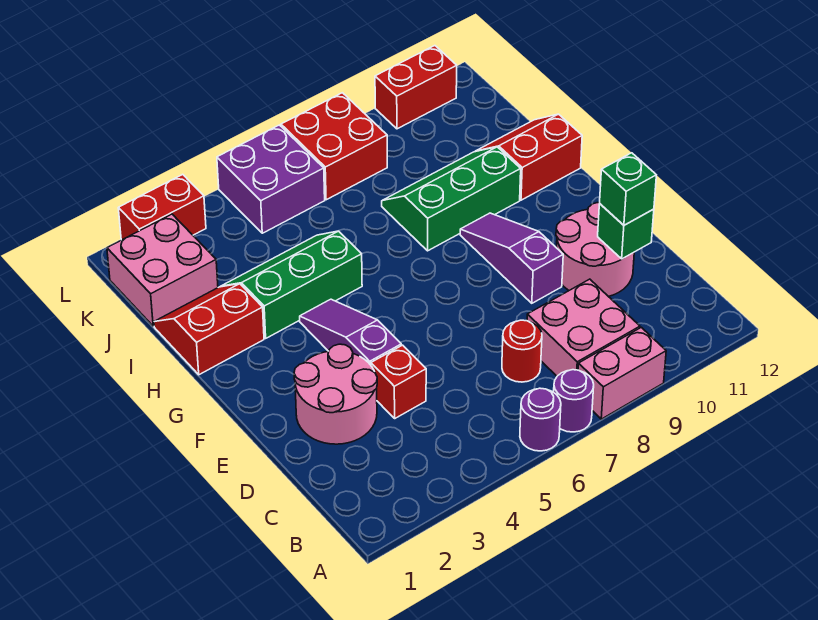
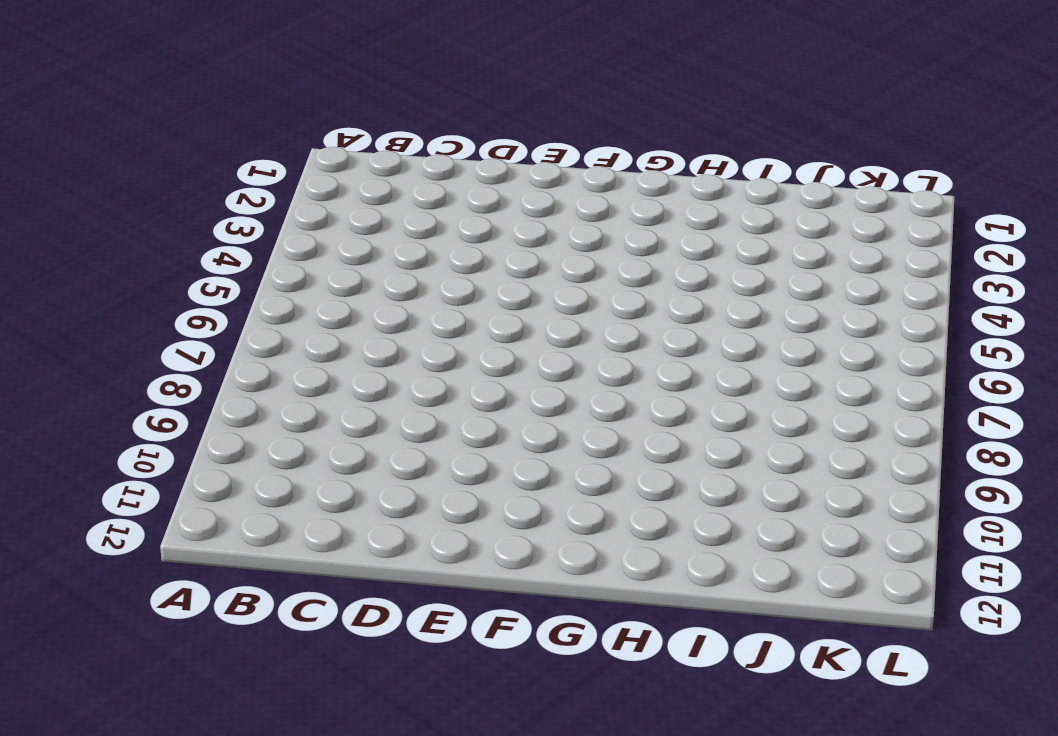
none -> purple 1x1 round brick [520,388,561,451]
none -> purple 1x1 round brick [554,370,594,432]
none -> pink 1x2 brick [578,327,666,419]

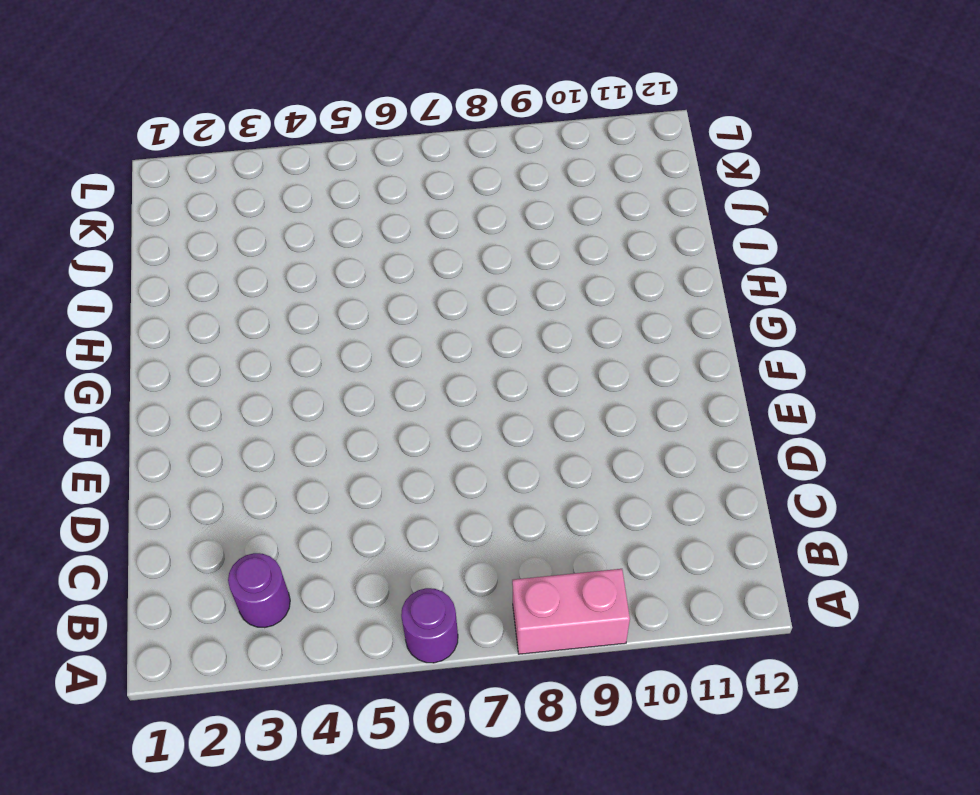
purple 1x1 round brick [228,553,290,628] -> purple 1x1 round brick moved to [554,370,594,432]
none -> pink 2x2 brick [527,279,640,376]
none -> red 1x1 round brick [502,320,542,382]
none -> pink 2x2 round brick [294,344,377,444]

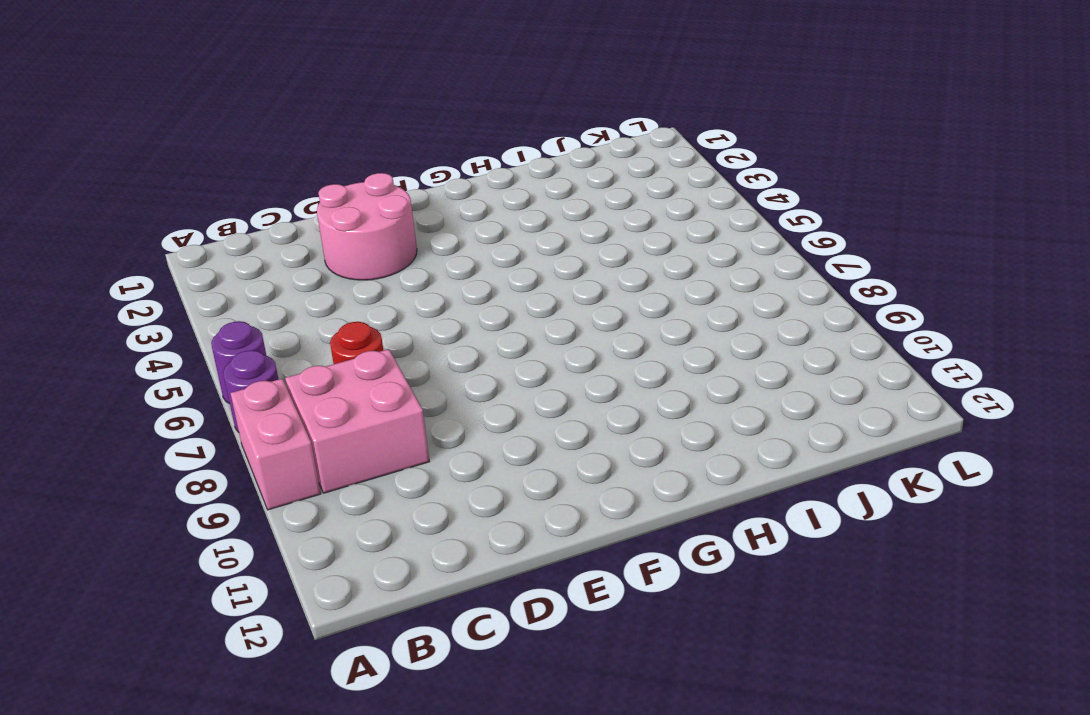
none -> red 1x1 brick [371,345,426,418]
none -> pink 2x2 round brick [556,203,634,297]
none -> purple 1x3 slope [300,299,401,365]

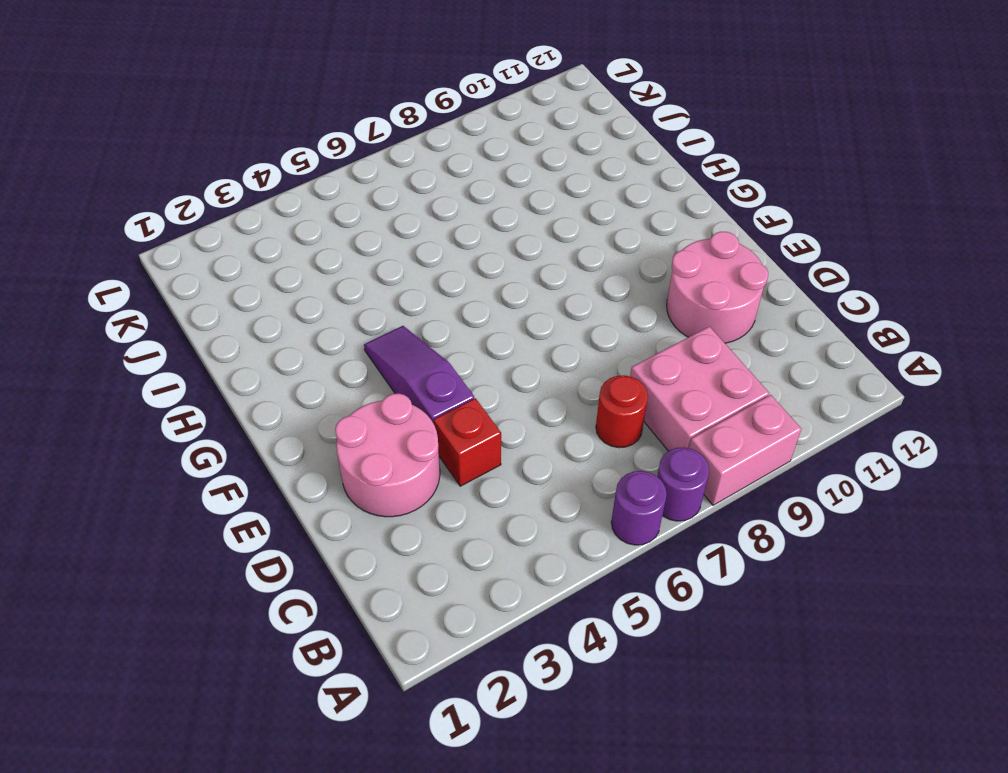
none -> purple 1x3 slope [460,213,563,303]
none -> red 2x2 slope [154,284,264,375]
none -> green 2x3 slope [221,231,362,338]

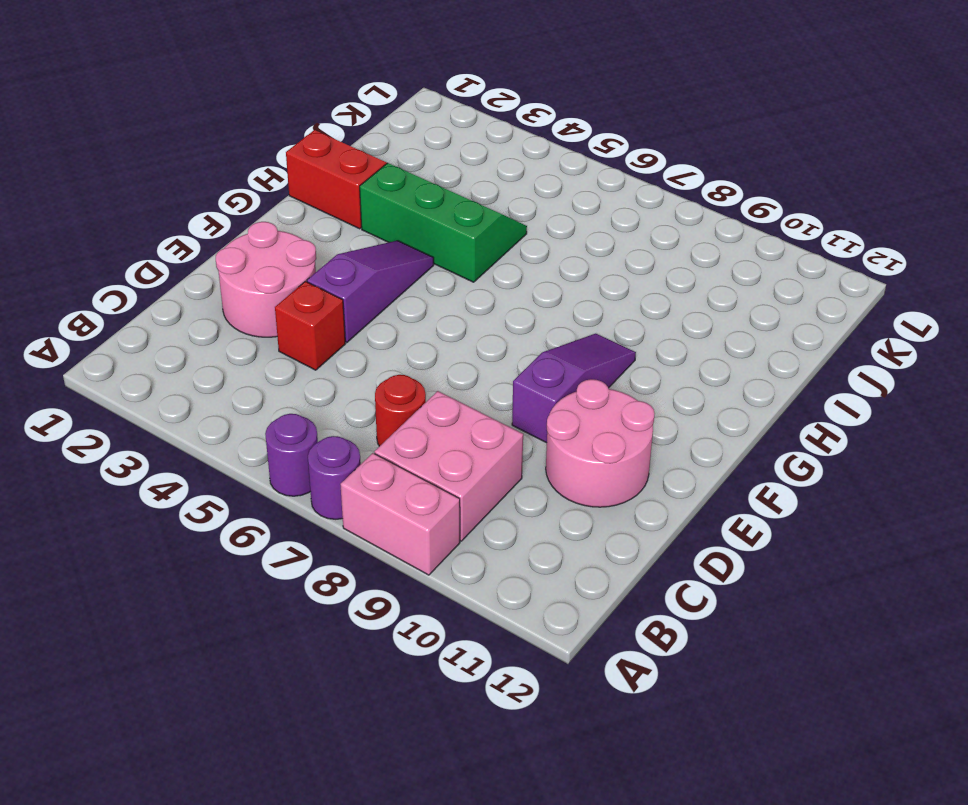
none -> green 2x3 slope [382,147,521,251]
none -> red 2x2 slope [475,114,582,200]
none -> pink 2x2 brick [107,214,218,326]

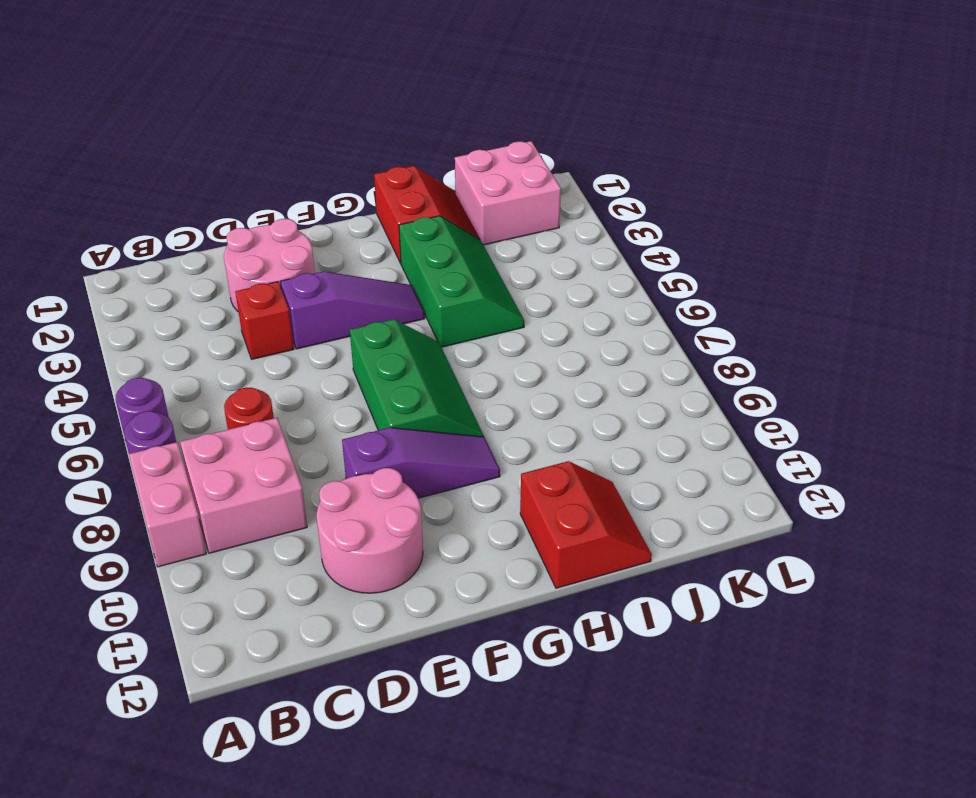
green 2x3 slope [350,319,484,437] -> green 2x3 slope moved to [382,147,521,251]
none -> purple 2x2 brick [217,125,325,233]
none -> red 2x2 brick [281,93,387,200]
none -> red 1x2 brick [118,174,206,240]

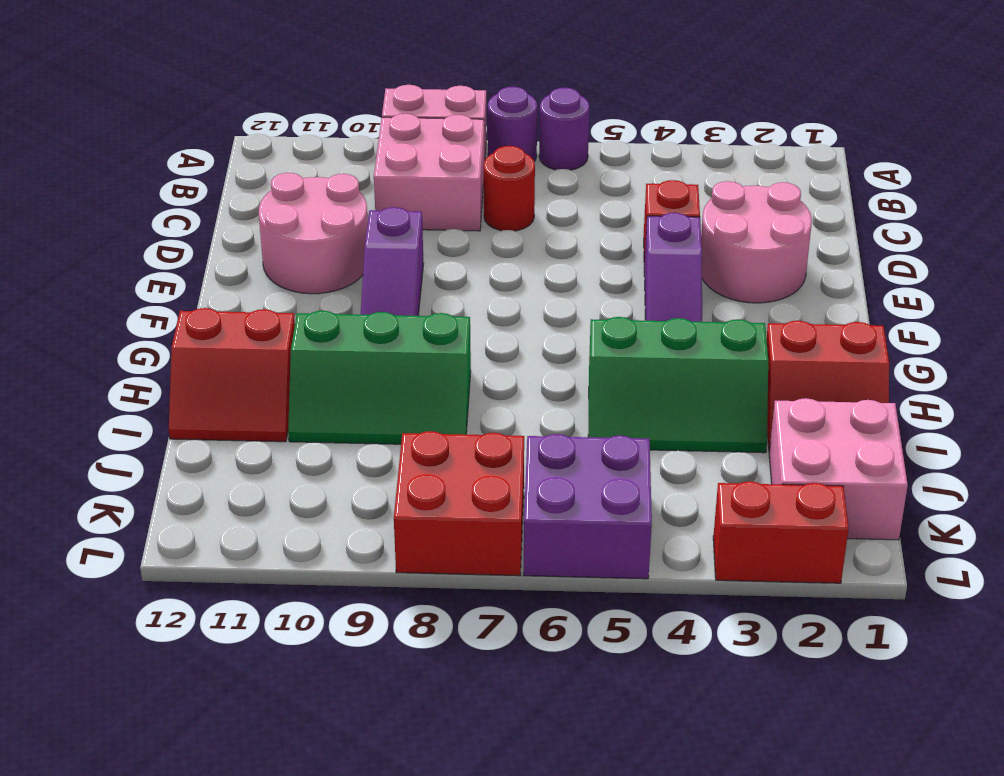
none -> red 1x2 brick [375,46,457,129]
none -> green 1x1 brick [598,204,654,259]
none -> green 1x1 brick [600,153,656,225]

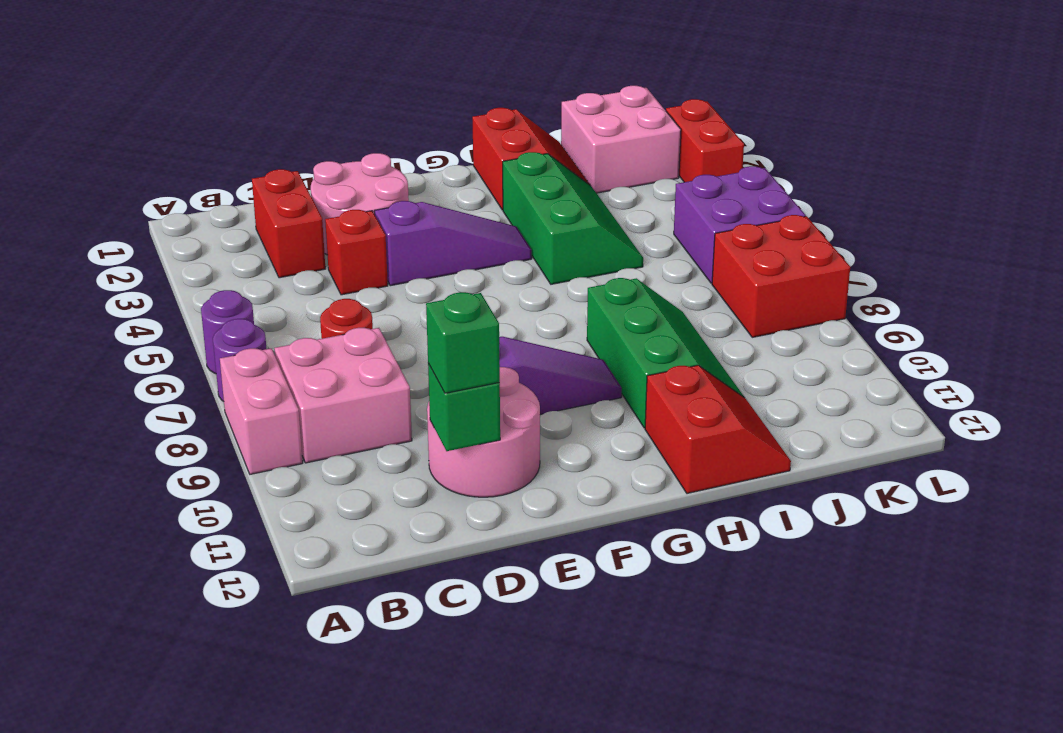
red 1x2 brick [252,169,325,278] -> red 1x2 brick moved to [375,46,457,129]

